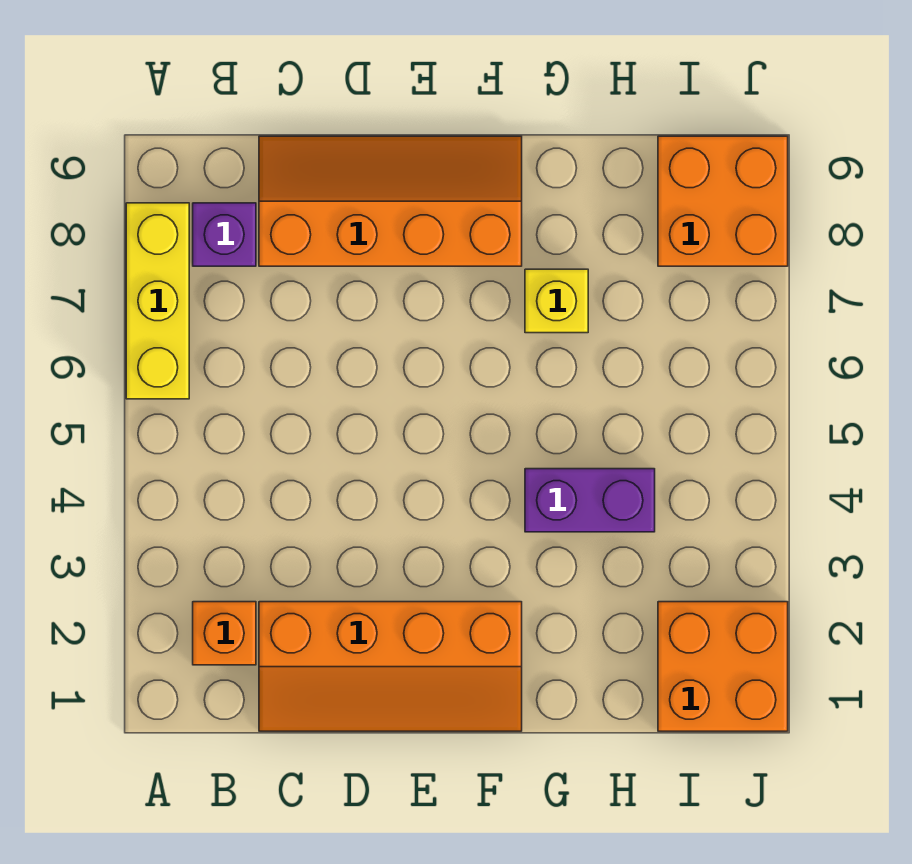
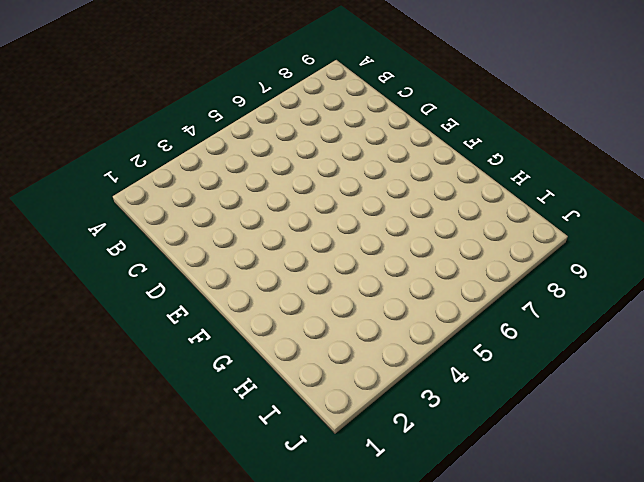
none -> yellow 1x3 brick [126,203,189,399]
none -> orange 1x1 brick [193,602,256,665]

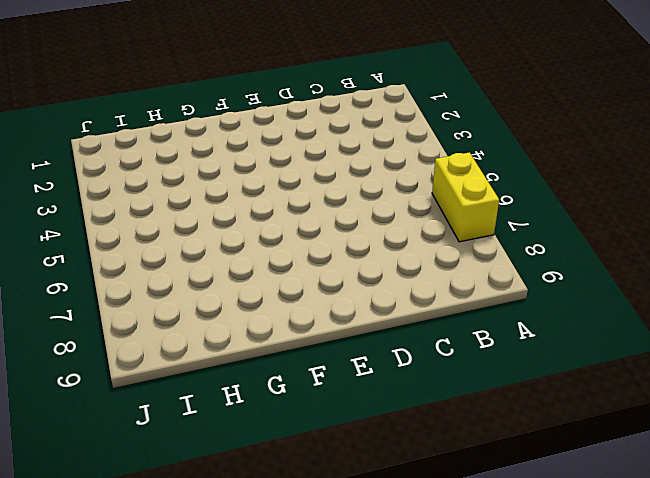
yellow 1x2 brick [432,152,499,242] -> yellow 1x3 brick [126,203,189,399]
none -> orange 1x1 brick [193,602,256,665]
none -> purple 1x1 brick [193,203,256,266]

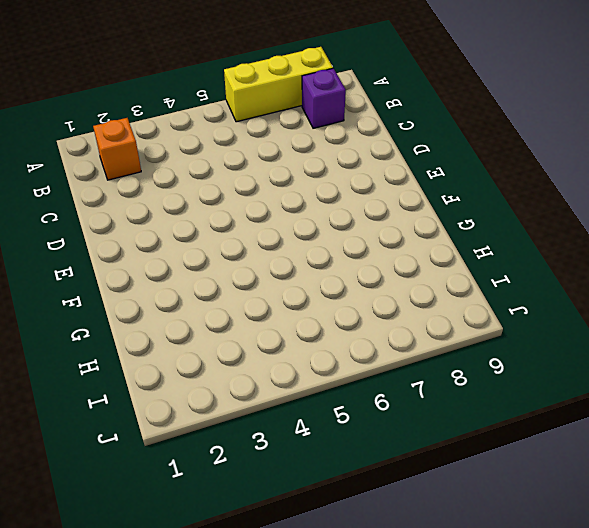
none -> orange 2x4 slope [259,602,522,731]
none -> orange 2x4 slope [259,136,522,266]

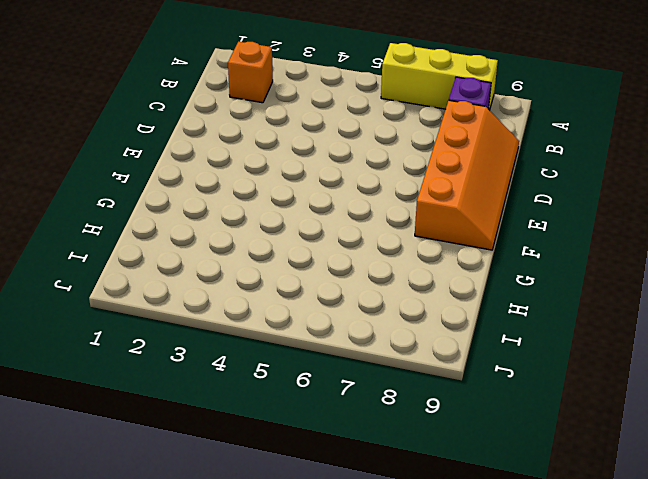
none -> orange 2x4 slope [259,602,522,731]
none -> purple 1x2 brick [525,469,655,532]

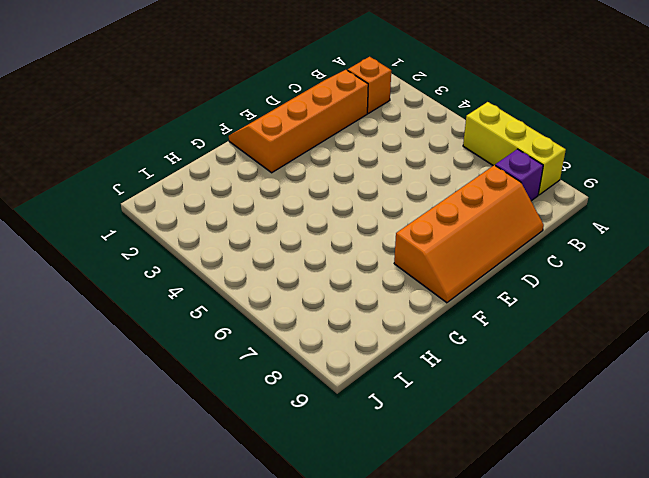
none -> purple 1x2 brick [525,469,655,532]
none -> yellow 1x1 brick [525,269,588,333]

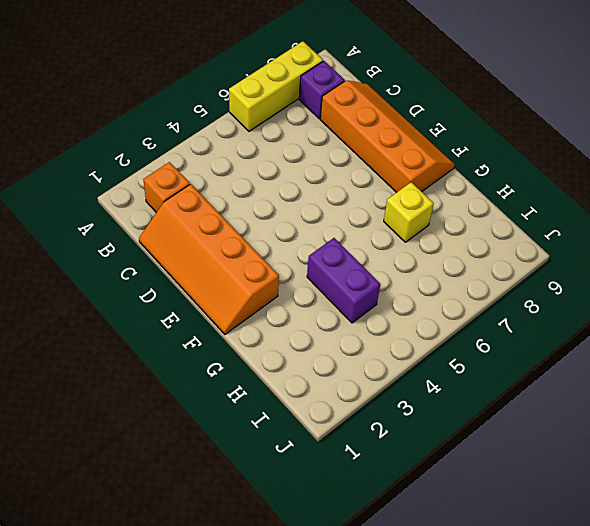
none -> orange 2x2 brick [658,602,788,731]
none -> orange 2x2 brick [658,136,788,266]

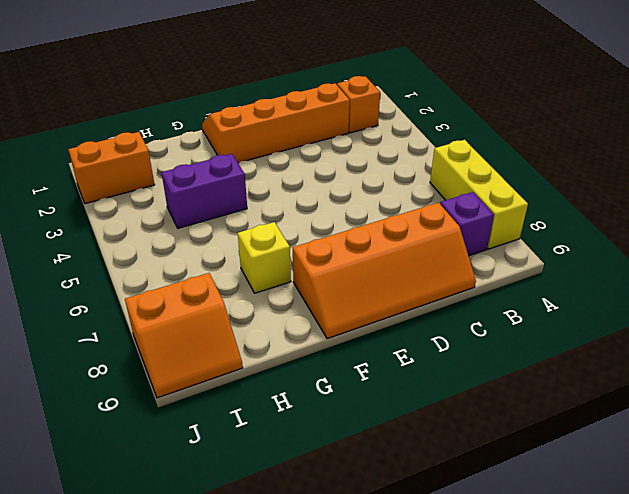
orange 1x2 brick [68,132,155,204] -> orange 2x2 brick [658,602,788,731]
orange 2x2 slope [125,273,243,398] -> orange 2x2 brick [658,136,788,266]

